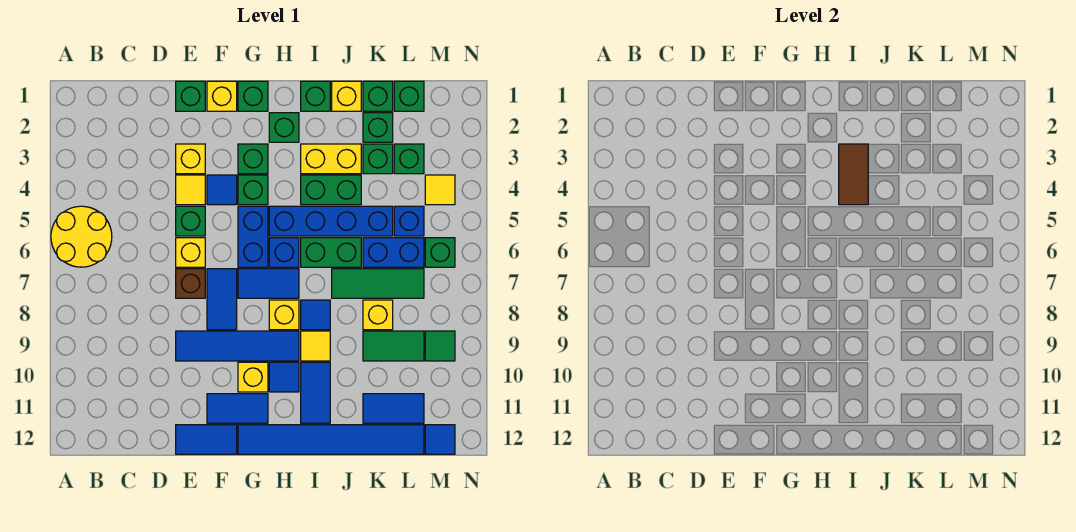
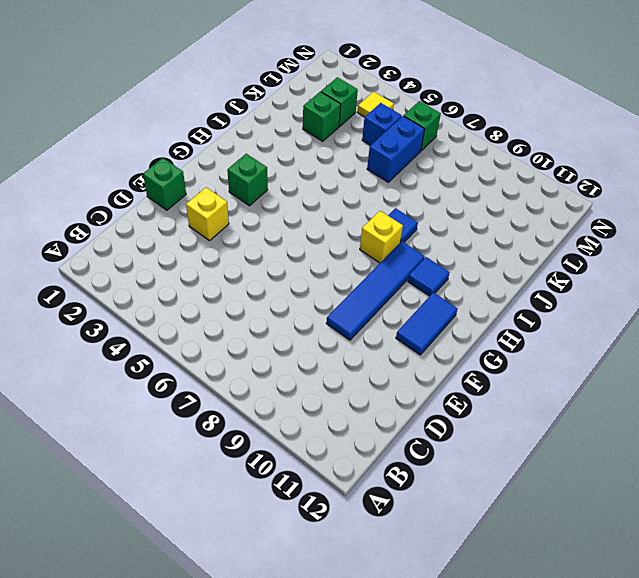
none -> yellow 2x2 round brick [51,206,112,267]
none -> yellow 1x1 tile [176,175,205,205]
none -> green 1x1 brick [176,206,205,236]
none -> yellow 1x1 brick [176,238,205,267]

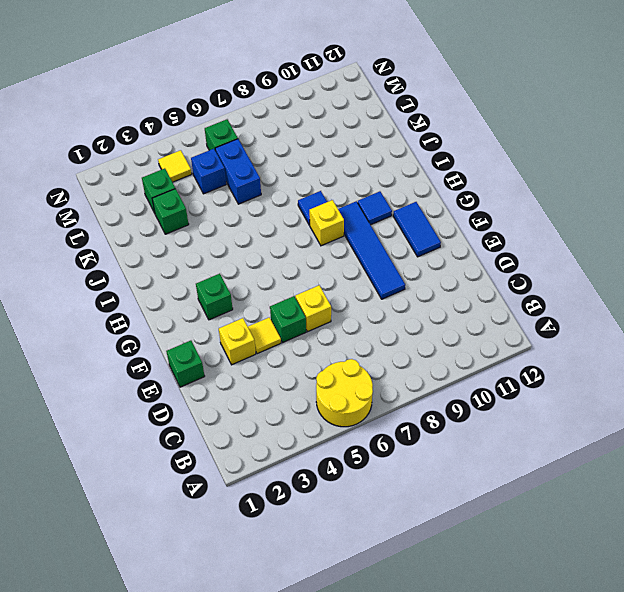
none -> brown 1x1 brick [176,269,205,298]
none -> blue 1x2 tile [176,425,237,454]
none -> yellow 1x1 brick [207,81,237,111]
none -> blue 1x1 tile [207,175,237,205]

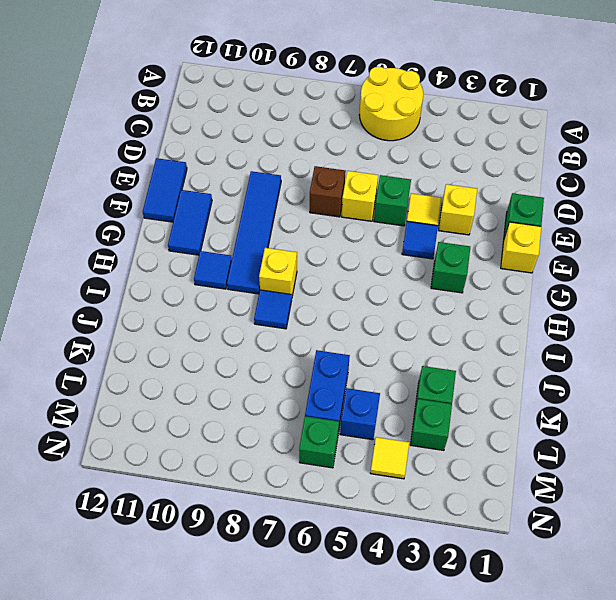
none -> blue 1x2 tile [207,269,237,330]
none -> green 1x1 brick [238,81,268,111]
none -> green 1x1 brick [238,175,268,205]
none -> blue 1x2 brick [238,206,268,267]

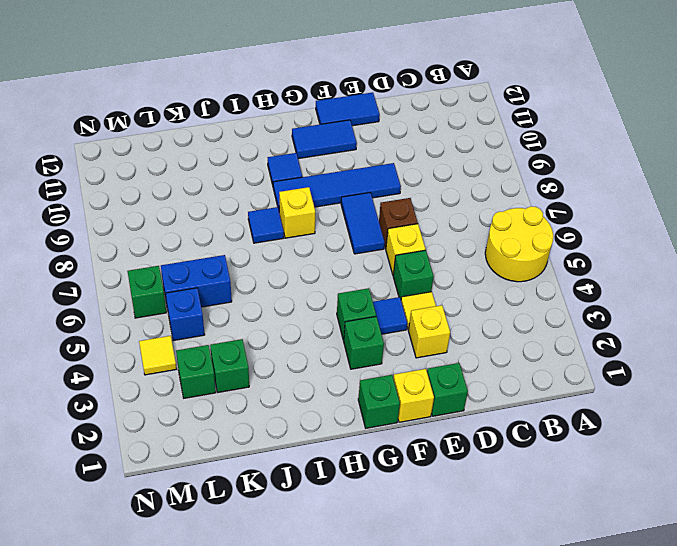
none -> blue 1x2 brick [238,206,268,267]
none -> blue 1x2 tile [238,269,299,298]
none -> yellow 1x1 brick [238,362,268,392]
none -> blue 1x6 tile [238,425,424,454]

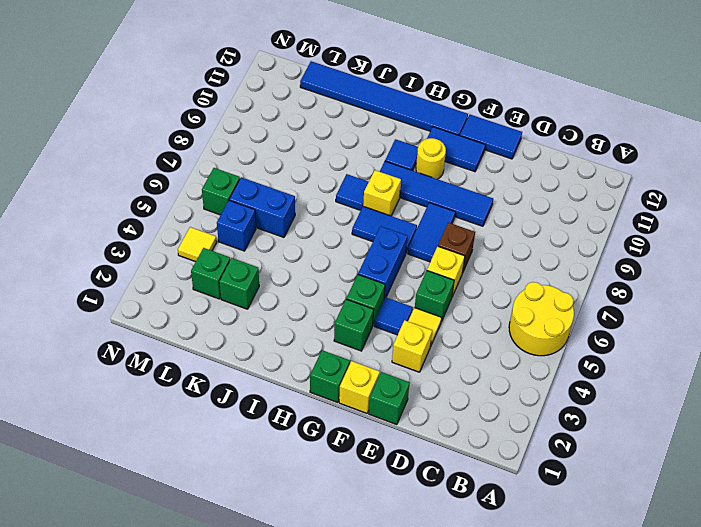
yellow 1x1 round brick [416,138,446,179] -> yellow 1x1 brick [238,362,268,392]
none -> green 1x1 brick [269,113,299,142]
none -> blue 1x4 brick [269,206,393,236]
none -> blue 1x1 brick [269,238,299,267]
none -> green 1x1 brick [301,81,330,111]

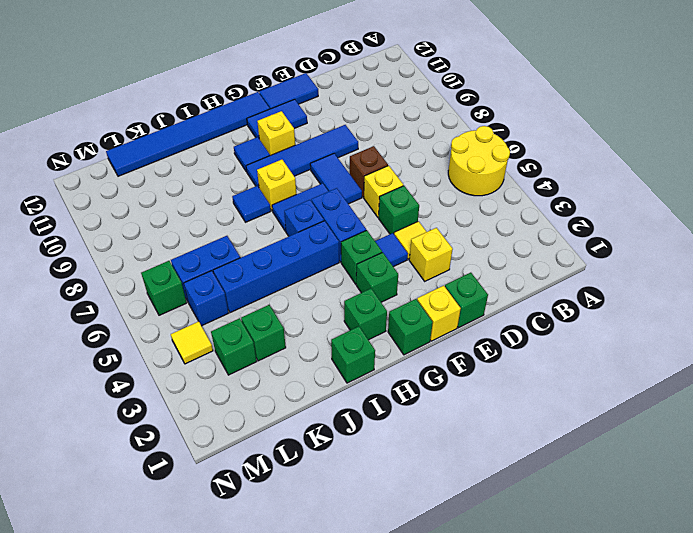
none -> yellow 1x2 brick [301,144,361,174]
none -> green 1x2 brick [301,175,361,205]
none -> green 1x2 brick [301,238,361,267]
none -> yellow 1x1 tile [301,331,330,361]

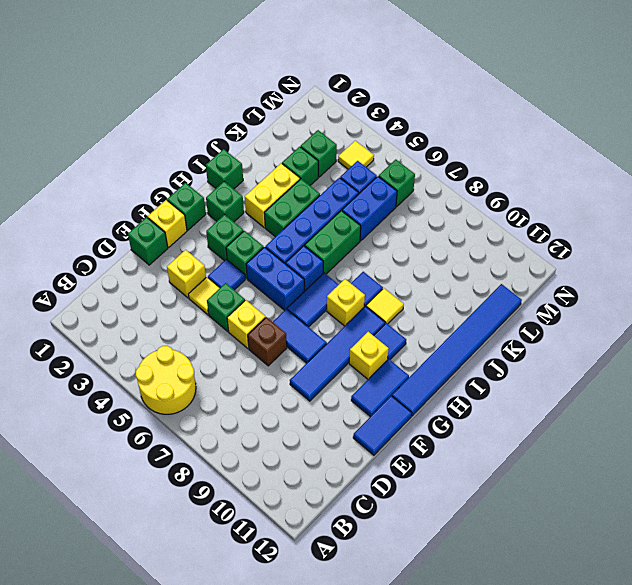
none -> blue 1x2 tile [301,362,330,423]
none -> yellow 1x1 brick [332,81,361,111]
none -> green 1x3 tile [332,269,424,298]
none -> green 1x1 brick [363,81,393,111]

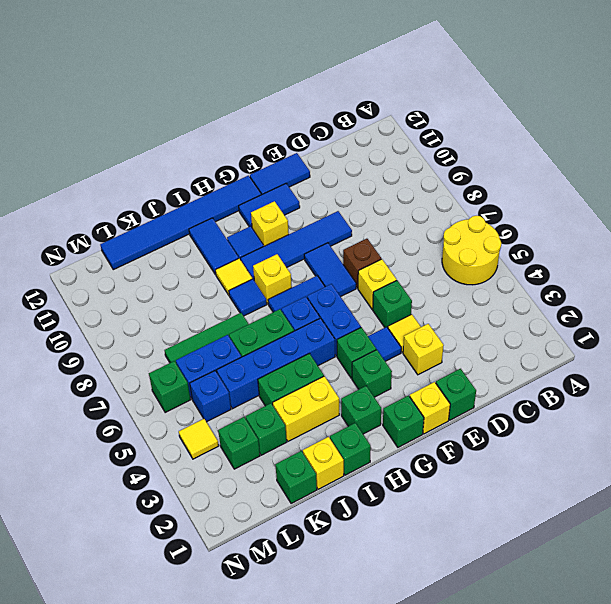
none -> green 1x1 brick [363,113,393,142]
none -> yellow 1x1 brick [363,300,393,330]
none -> green 1x2 tile [363,331,424,361]
none -> blue 1x2 tile [363,394,424,423]

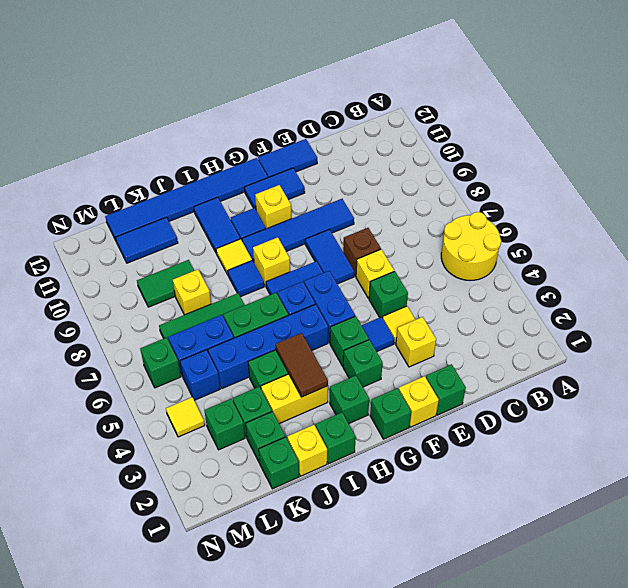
none -> green 1x1 brick [394,81,424,111]
none -> green 1x1 tile [425,331,455,361]
none -> blue 1x1 tile [425,425,455,454]

